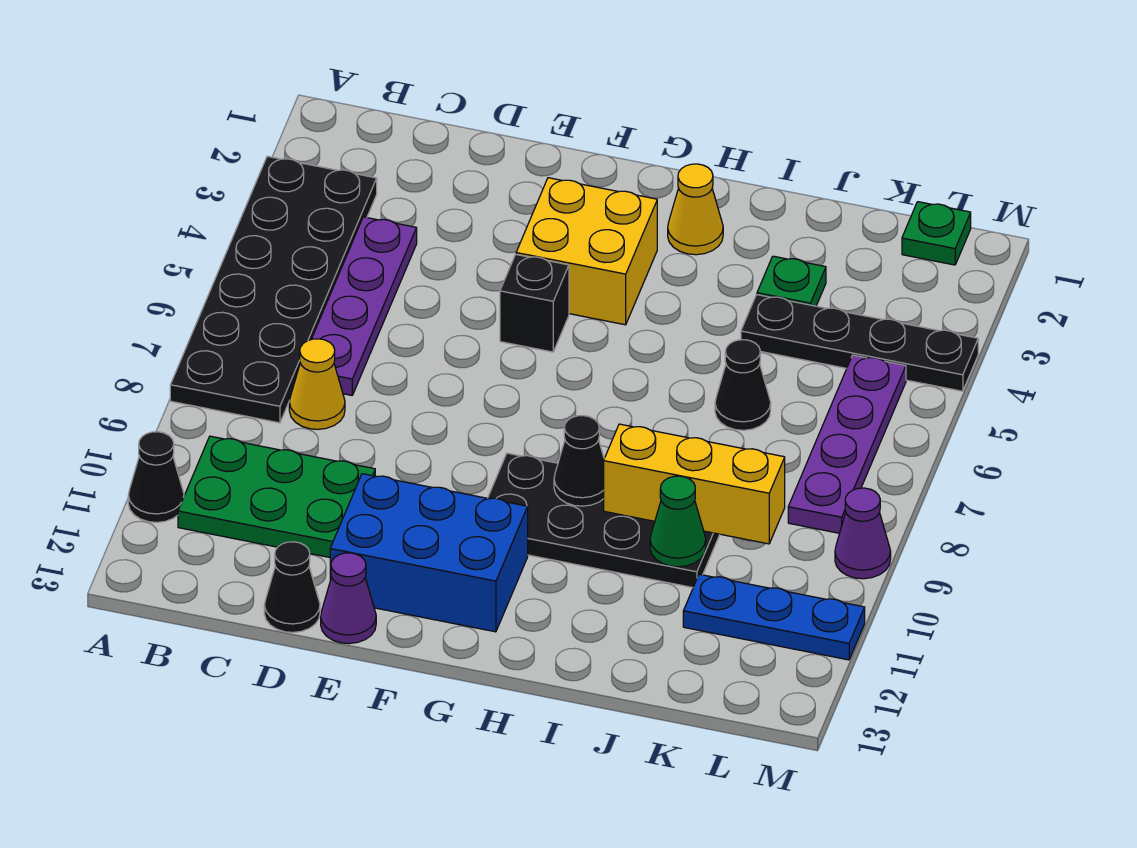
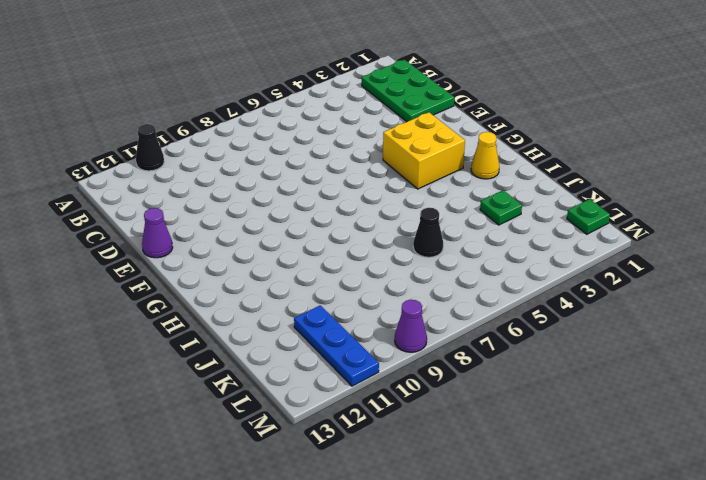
green 2x3 plate [362,60,454,122] -> green 2x3 plate moved to [178,436,375,557]
none -> black 2x6 plate [170,156,377,423]
none -> purple 1x4 plate [312,217,417,395]
none -> yellow 1x1 cone [289,339,345,429]

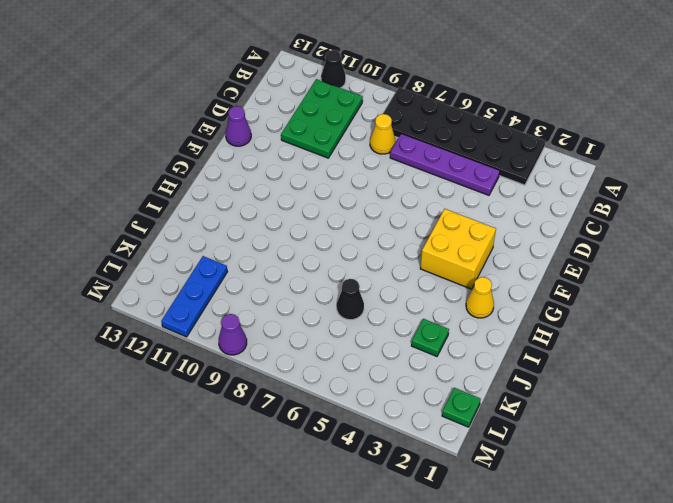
none -> black 1x1 cone [264,542,320,632]
none -> blue 2x3 brick [330,474,528,632]
none -> black 1x1 brick [500,255,569,352]

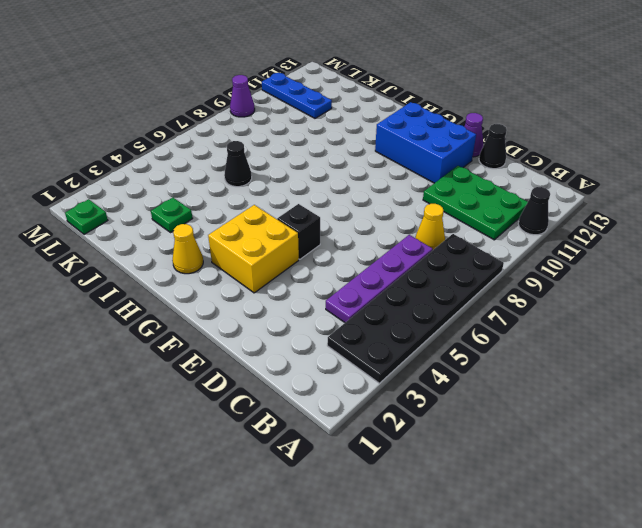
none -> black 2x4 plate [488,453,720,588]
none -> black 1x4 plate [741,295,978,391]
none -> purple 1x4 plate [788,355,906,533]

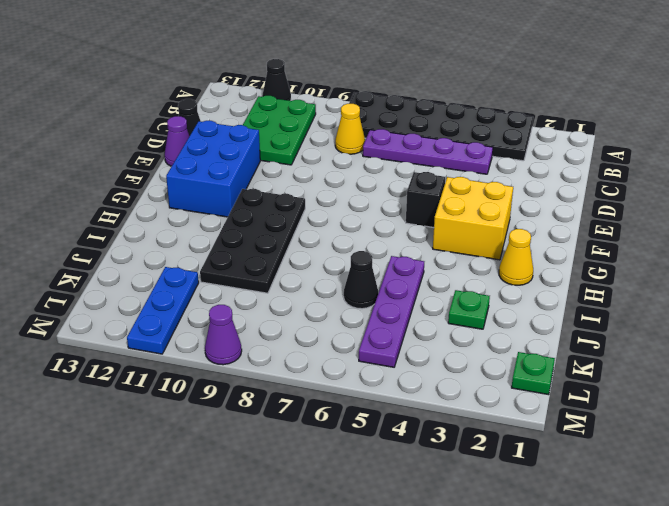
purple 1x4 plate [359,256,424,367] -> purple 1x4 plate turned to [788,355,906,533]
none -> black 1x4 plate [741,295,978,391]
none -> black 1x1 cone [554,416,604,506]
none -> yellow 1x3 brick [604,424,785,544]

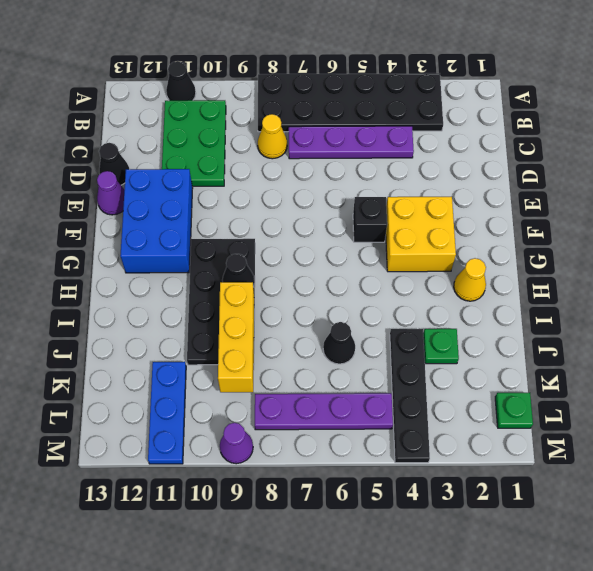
none -> green 1x1 cone [650,476,706,567]

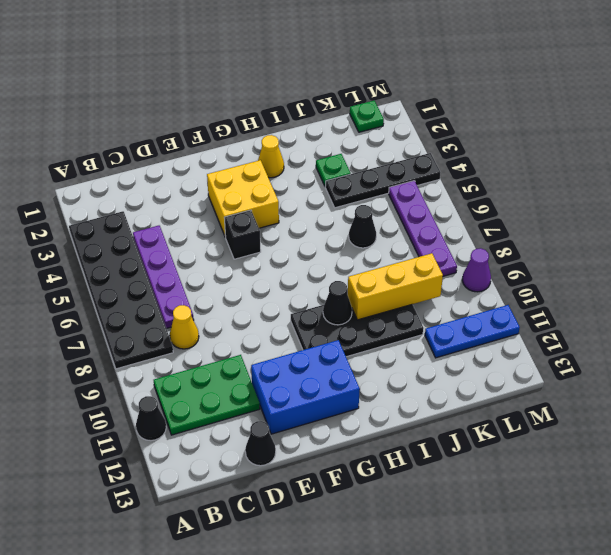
none -> purple 1x1 cone [321,553,376,644]
none -> green 1x1 cone [650,476,706,567]

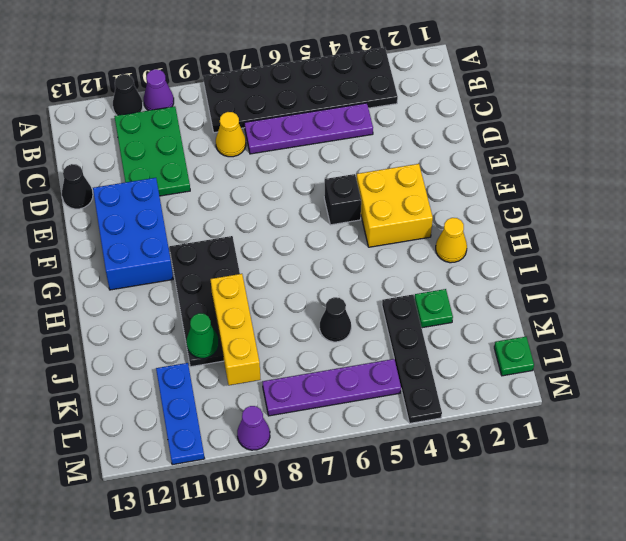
purple 1x1 cone [144,69,174,111] -> purple 1x1 cone moved to [321,553,376,644]
none -> black 1x1 cone [554,416,604,506]

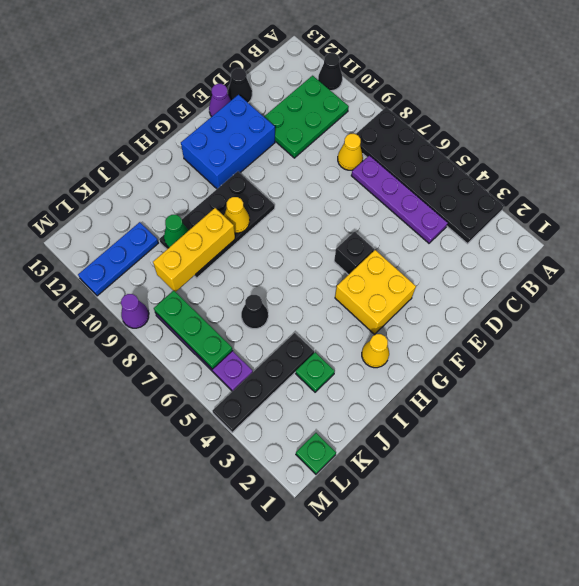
yellow 1x1 cone [224,197,249,233] -> black 1x1 cone [554,416,604,506]
green 1x3 plate [154,291,233,369] -> none

